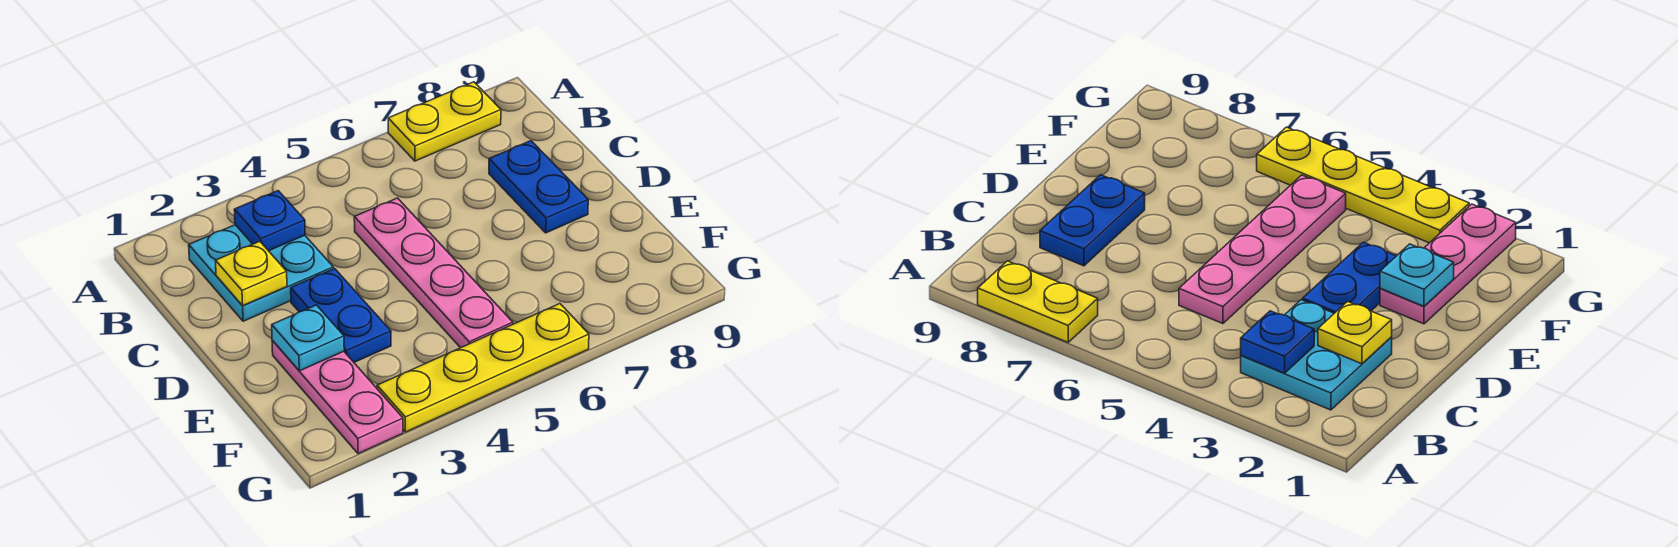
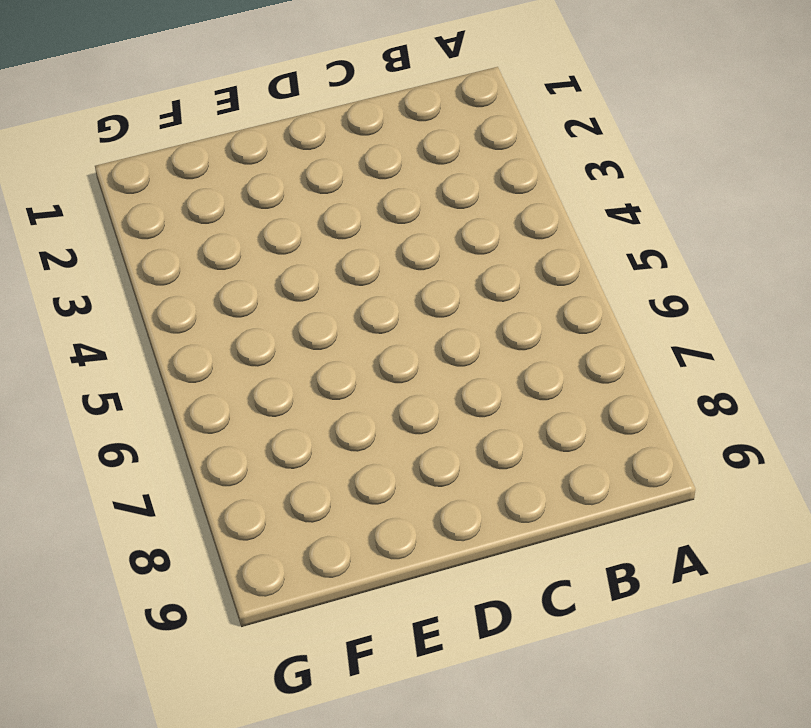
none -> yellow 1x2 plate [388,82,501,161]
none -> cyan 2x2 plate [189,225,333,321]

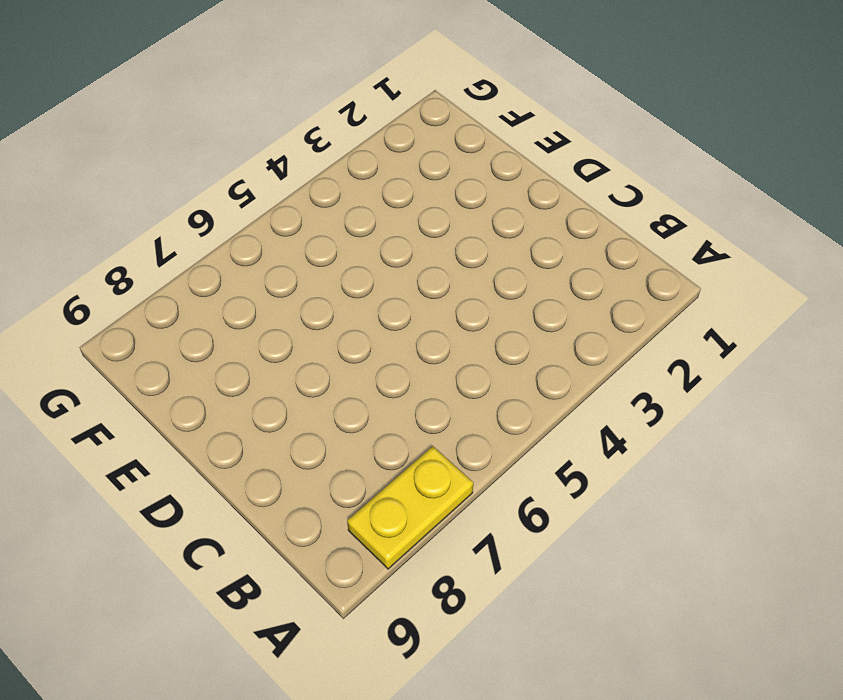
none -> cyan 2x2 plate [189,225,333,321]
none -> pink 1x4 plate [354,198,513,348]

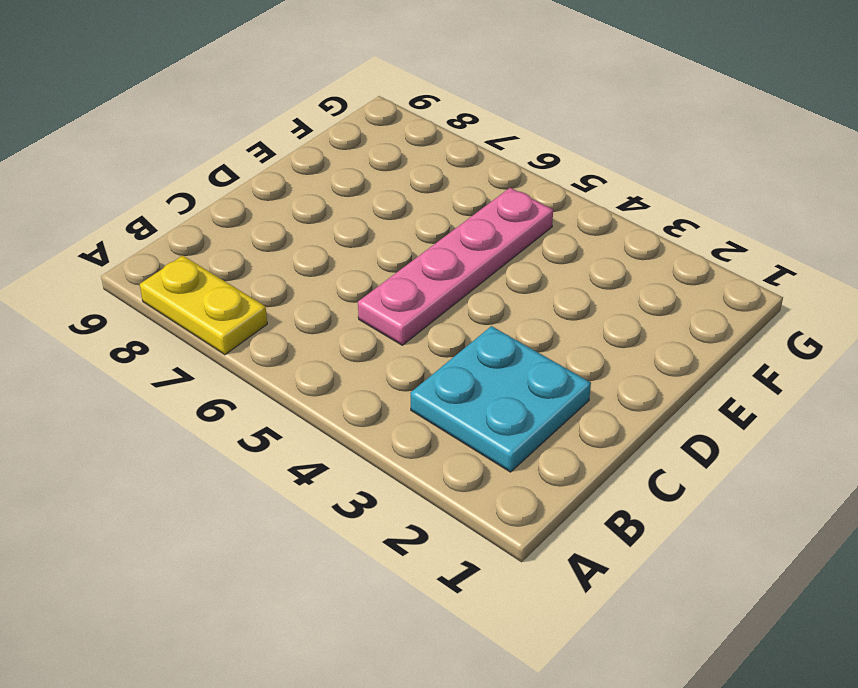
none -> blue 1x2 plate [489,141,588,233]
none -> blue 1x2 plate [291,269,391,362]

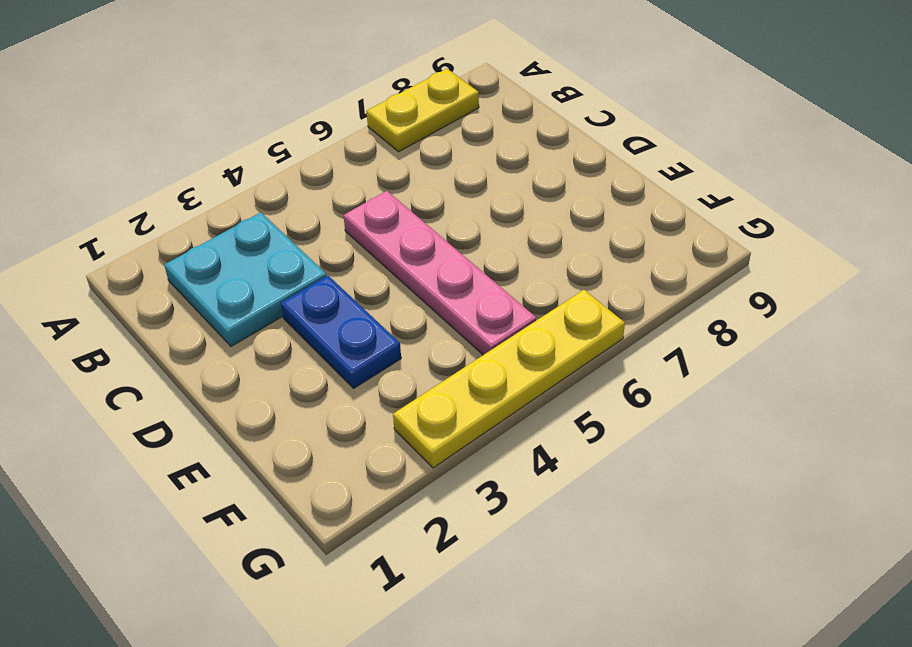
none -> blue 1x2 plate [489,141,588,233]
none -> pink 1x3 plate [272,341,403,454]

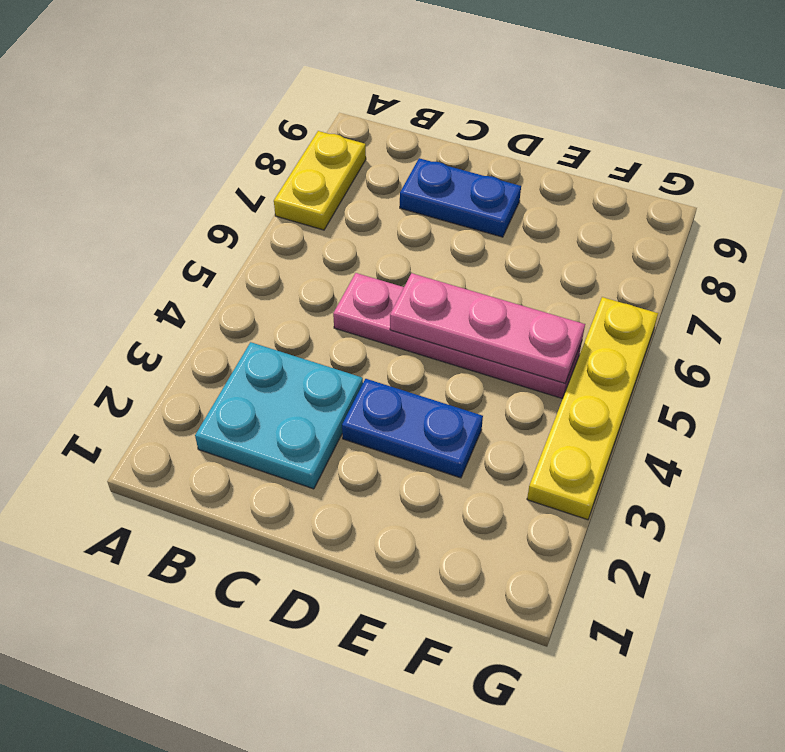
pink 1x3 plate [390,273,585,383] -> pink 1x3 plate moved to [272,341,403,454]
none -> blue 1x1 plate [234,191,305,251]
none -> yellow 1x1 plate [216,241,287,305]

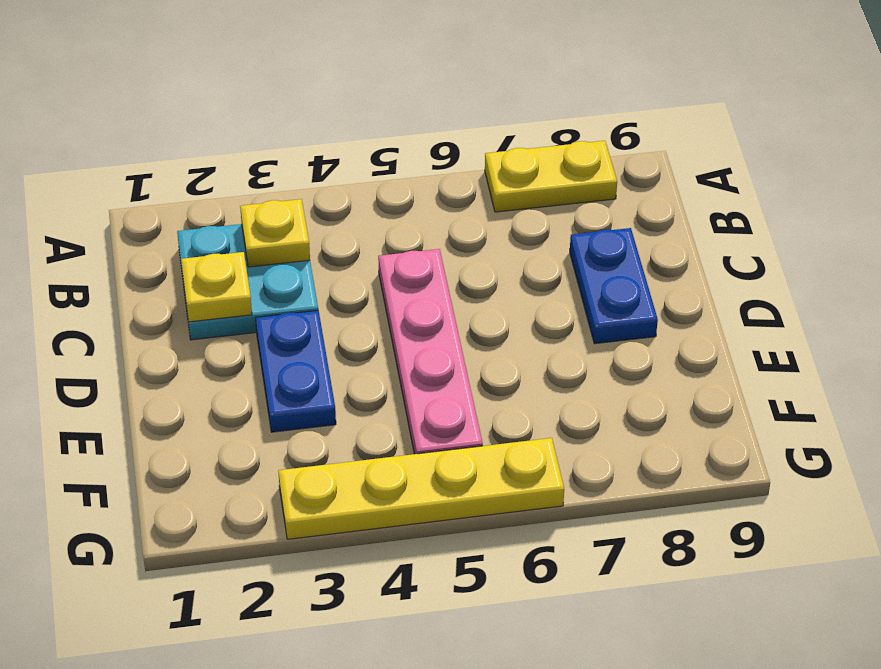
yellow 1x1 plate [240,199,310,267] -> blue 1x1 plate [234,191,305,251]
none -> pink 1x3 plate [272,341,403,454]
none -> cyan 1x1 plate [272,305,344,371]

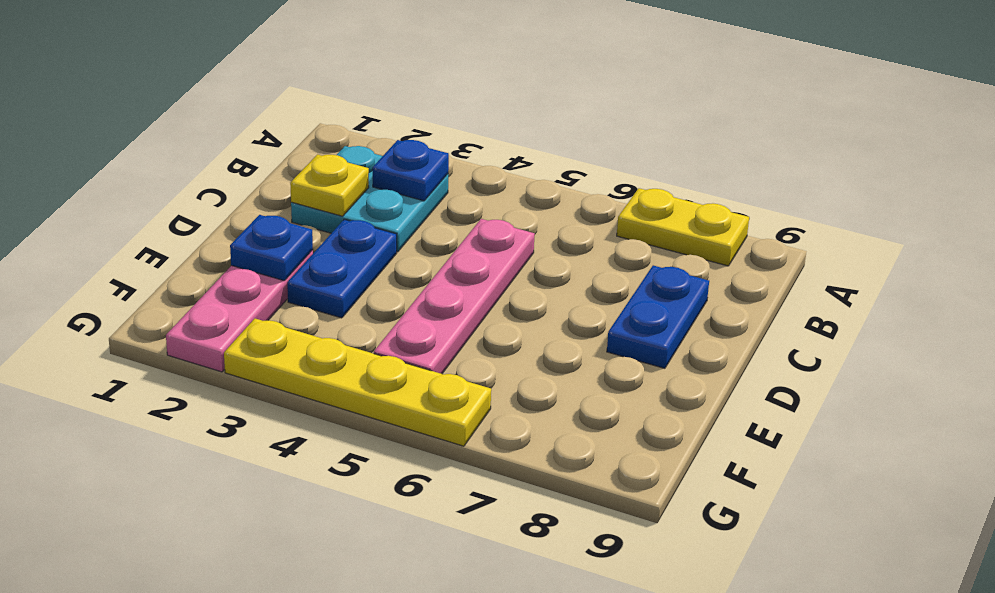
blue 1x1 plate [230,215,313,281] -> cyan 1x1 plate [272,305,344,371]

